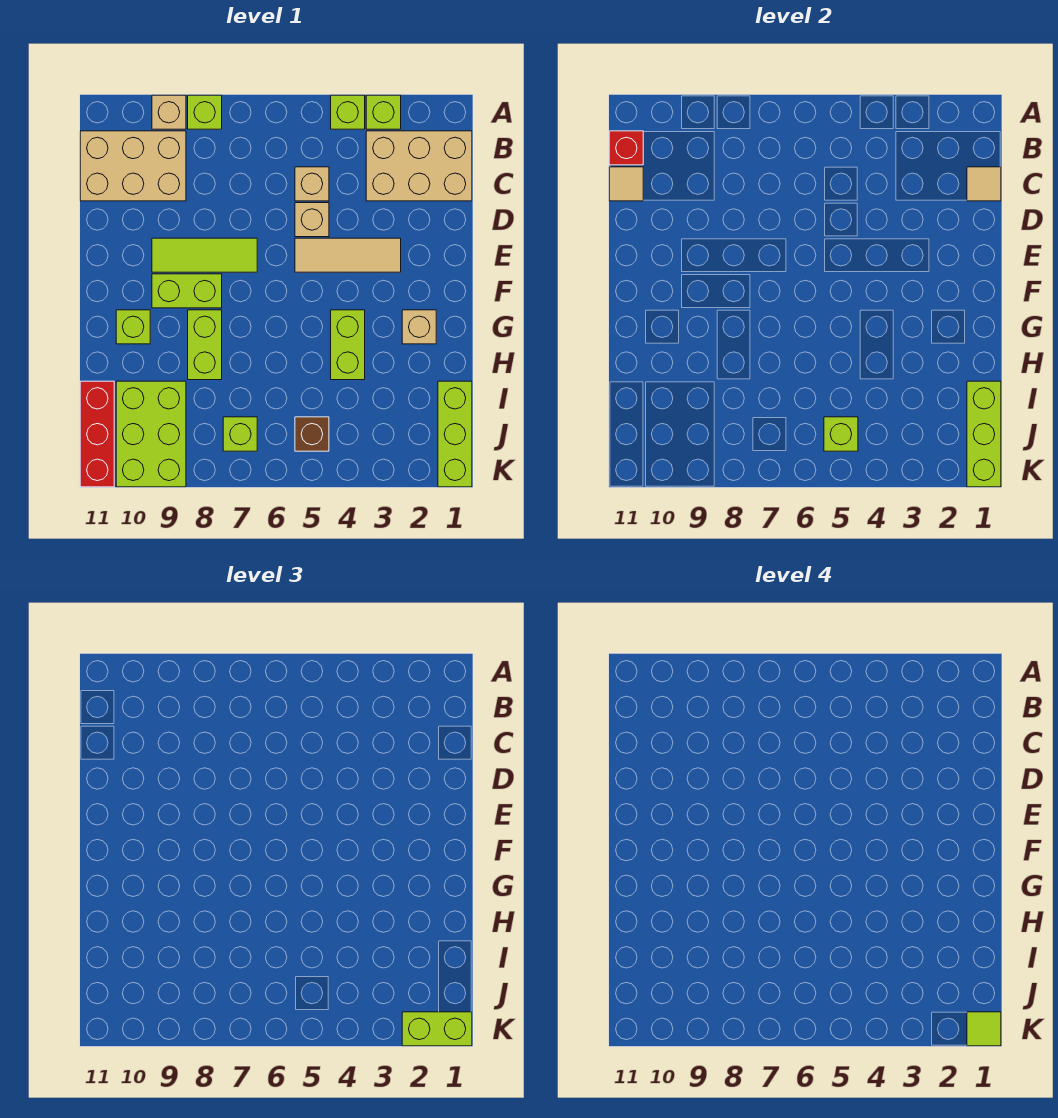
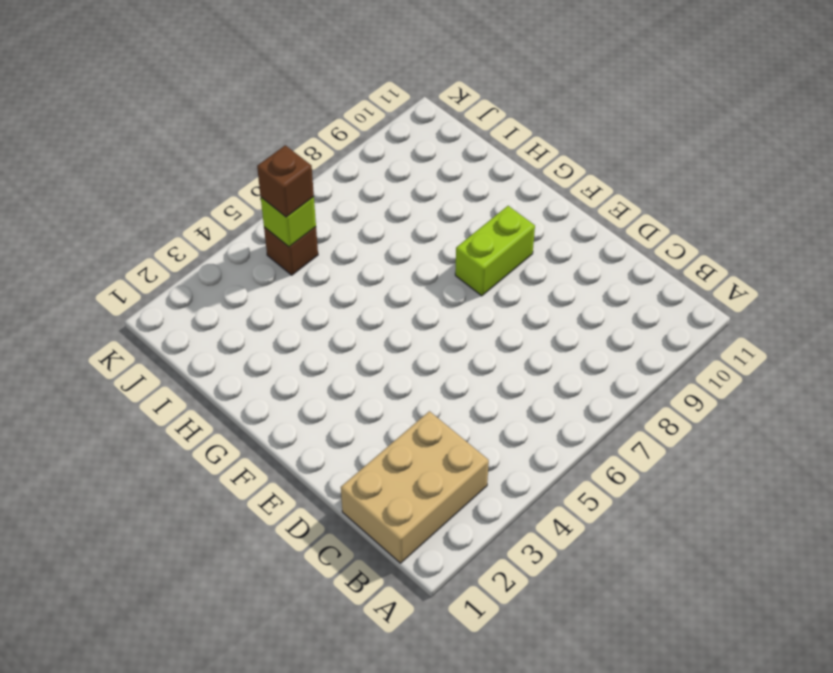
brown 1x1 brick [257,145,314,217] -> none
none -> lime 1x1 brick [366,95,401,129]
none -> lime 1x1 brick [331,95,365,129]
none -> lime 1x1 brick [188,95,222,129]

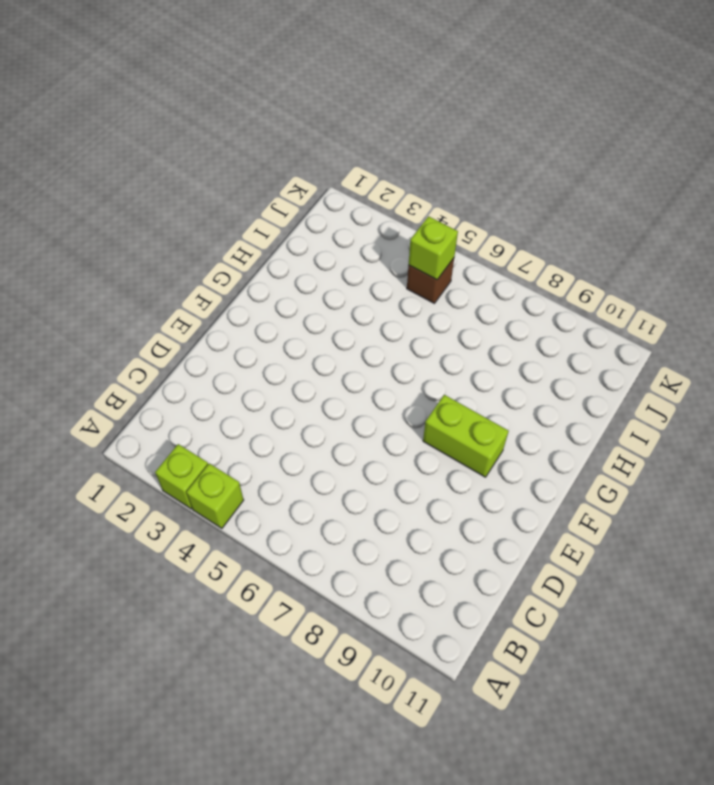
none -> lime 1x1 brick [188,95,222,129]
none -> tan 1x1 brick [152,95,186,129]
none -> tan 2x3 brick [366,131,472,201]

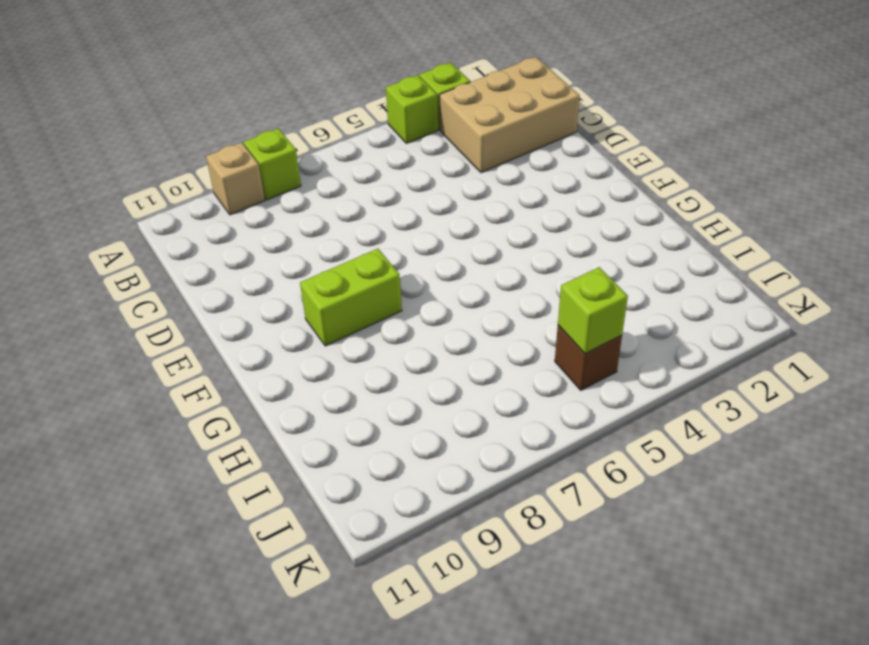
none -> tan 2x3 brick [80,131,186,201]
none -> tan 1x1 brick [295,167,329,201]
none -> tan 1x1 brick [295,203,329,237]

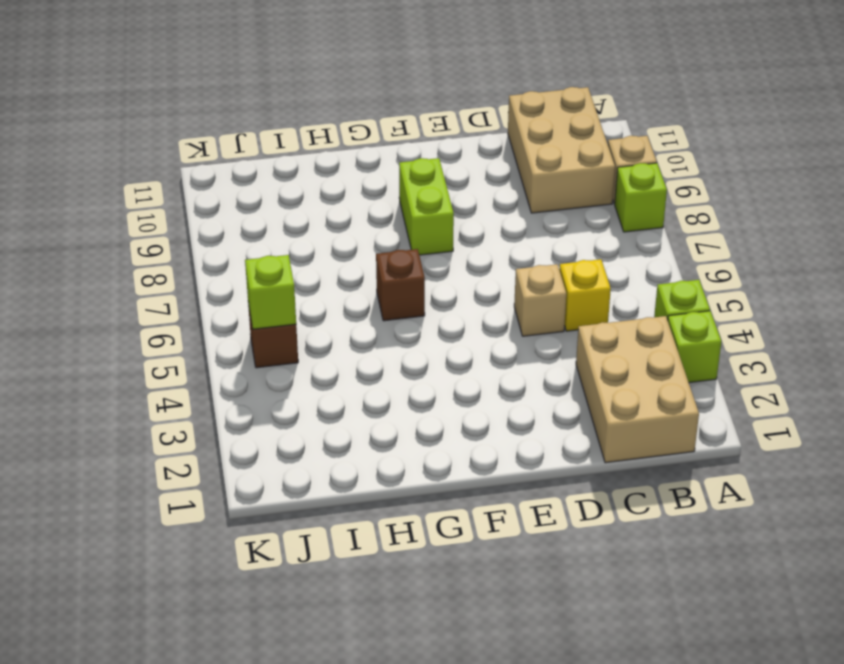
yellow 1x1 brick [559,259,611,331] -> tan 1x1 brick [295,167,329,201]
brown 1x1 brick [376,249,425,321] -> none
none -> tan 1x3 tile [295,238,401,272]
none -> lime 1x3 tile [152,238,257,272]
none -> tan 1x1 brick [402,310,436,344]

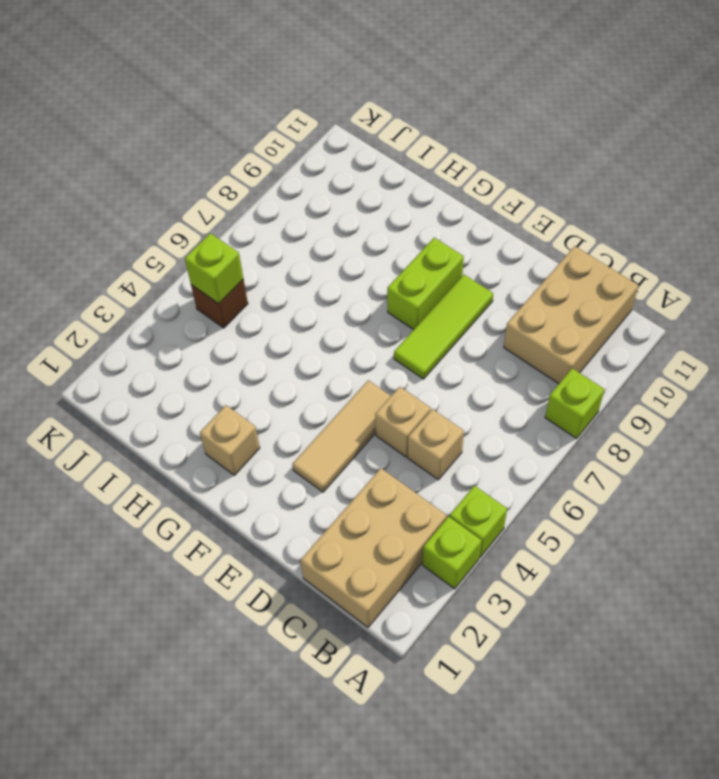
none -> tan 1x1 brick [152,95,186,129]
none -> lime 1x2 brick [331,310,365,380]
none -> lime 1x2 brick [188,310,222,380]

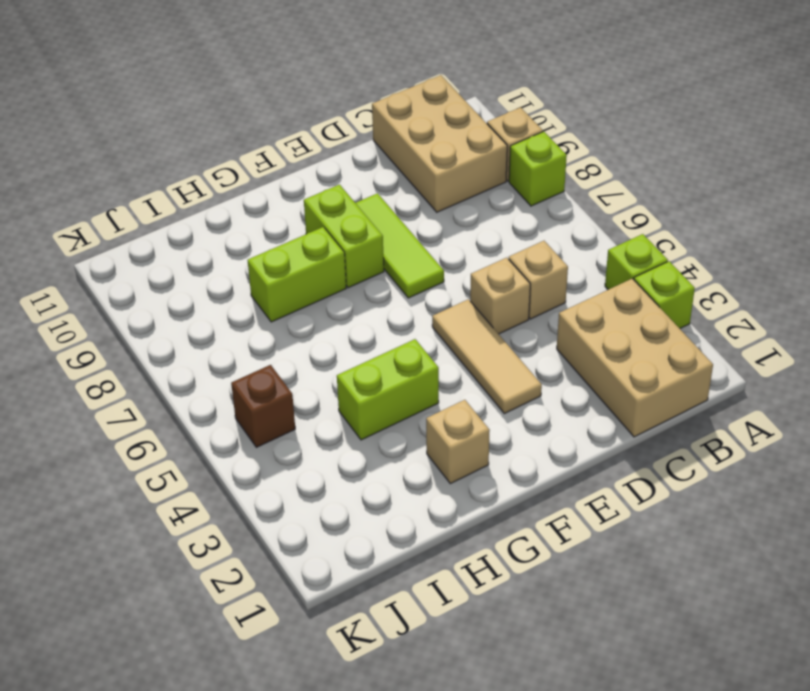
none -> lime 1x1 brick [116,310,150,344]
none -> lime 1x3 brick [438,381,472,487]
none -> lime 2x3 brick [116,381,186,487]

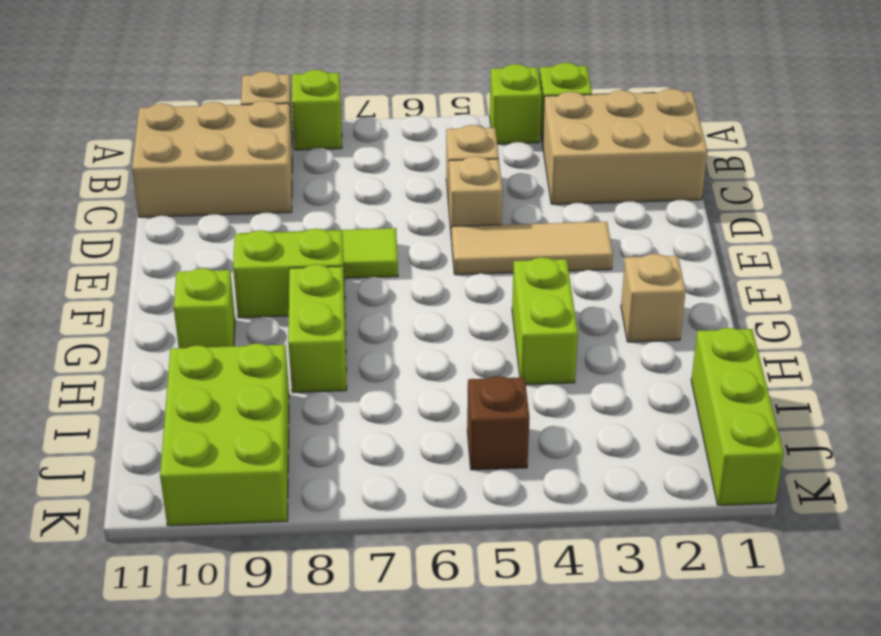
none -> red 1x3 brick [80,381,114,487]
none -> lime 1x1 brick [223,417,257,451]
none -> red 1x1 brick [609,131,643,165]

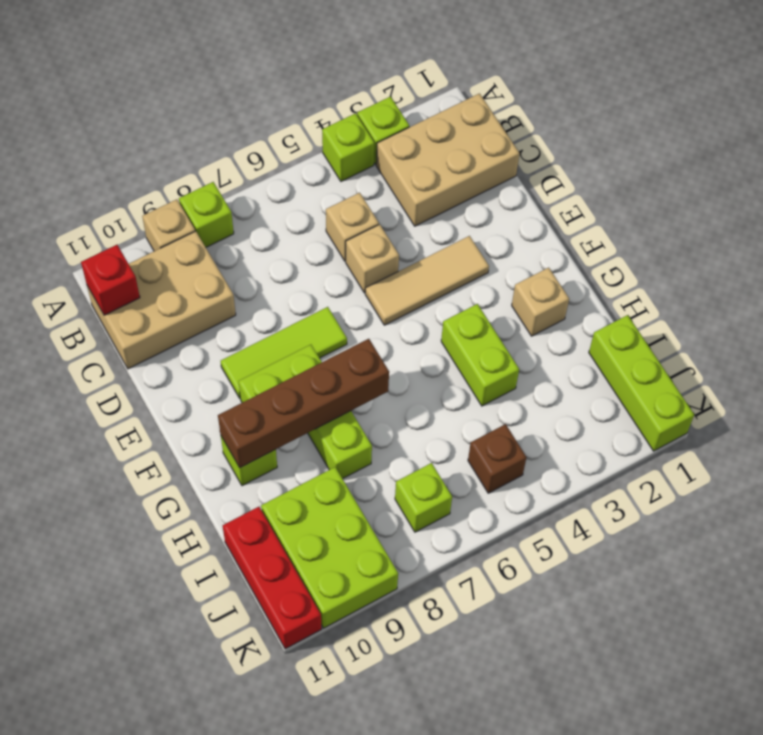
brown 1x4 brick [218,339,389,467] -> none
none -> tan 1x1 tile [967,167,1001,201]
none -> tan 1x1 tile [609,167,643,201]
none -> lime 1x3 brick [967,381,1001,487]

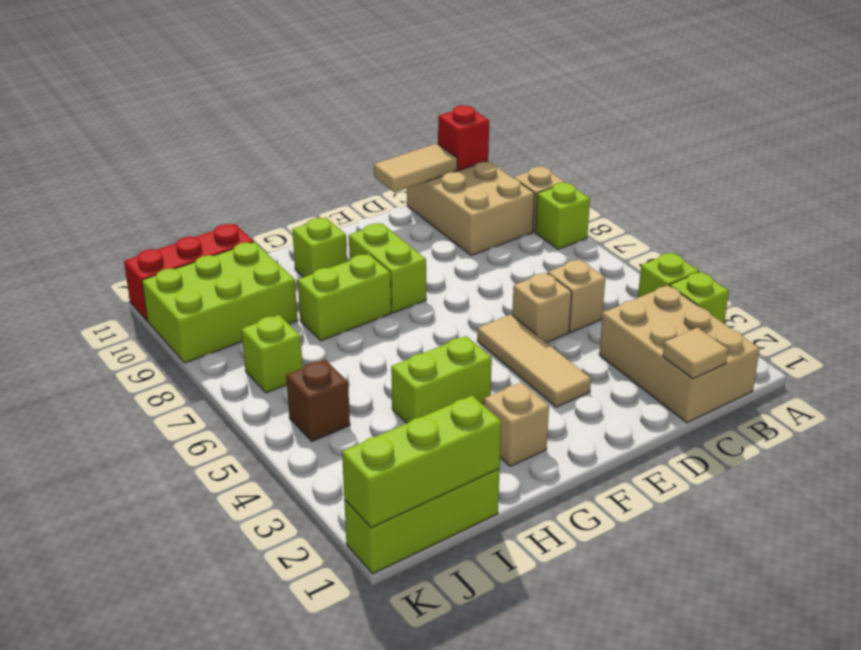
tan 1x2 tile [374,144,457,192] -> tan 1x1 tile [609,167,643,201]
none -> lime 1x3 tile [152,238,257,272]
none -> lime 1x1 brick [824,417,858,451]
none -> lime 1x2 brick [402,1012,472,1046]

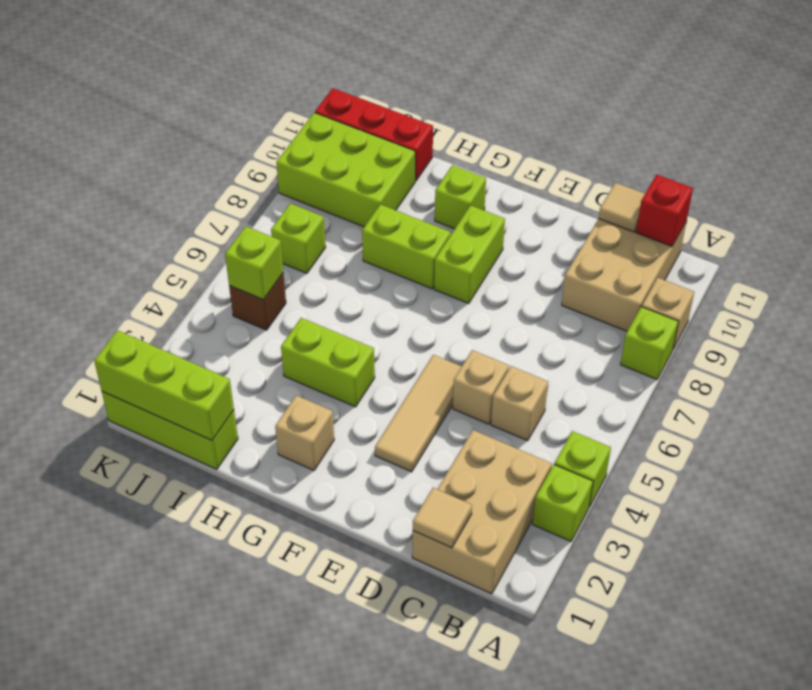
none -> lime 1x3 tile [152,238,257,272]
none -> lime 1x2 brick [402,1012,472,1046]
none -> lime 1x1 tile [967,1012,1001,1046]

